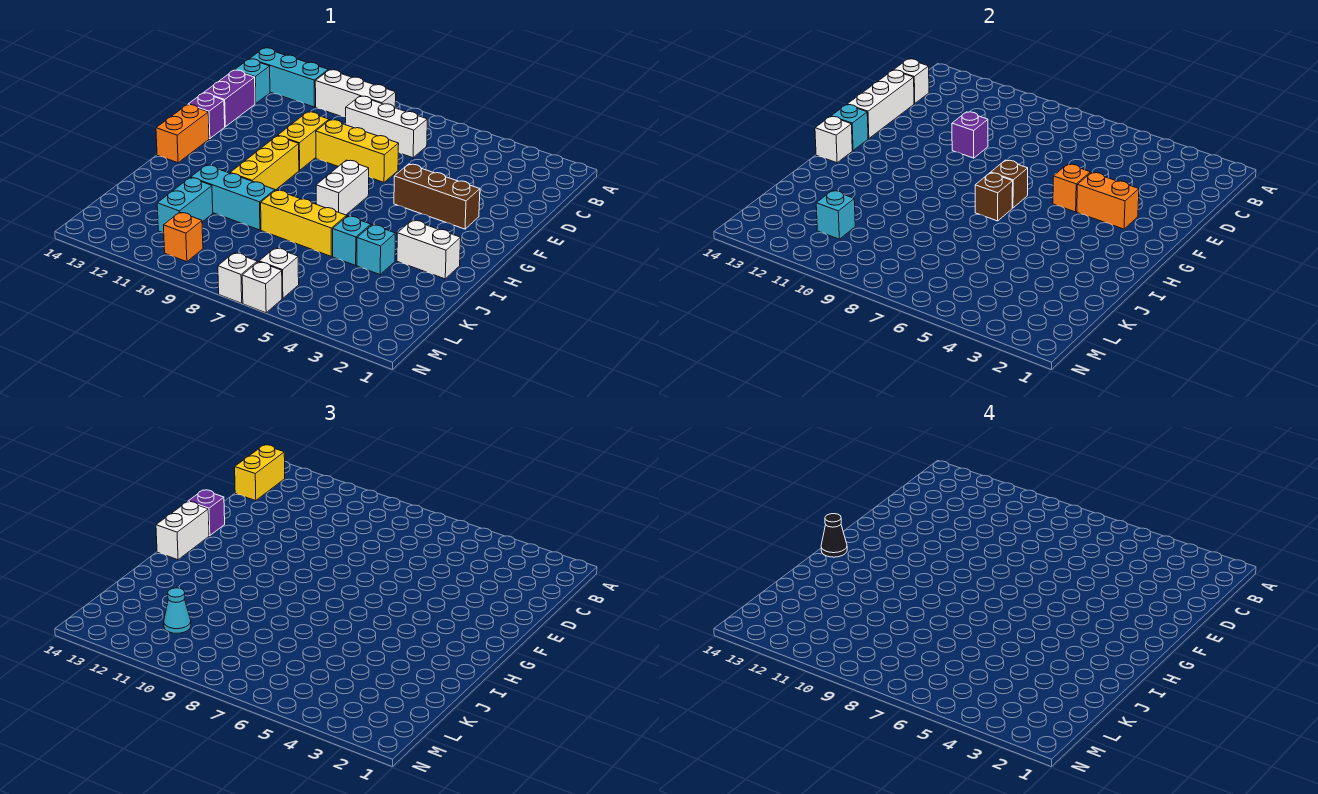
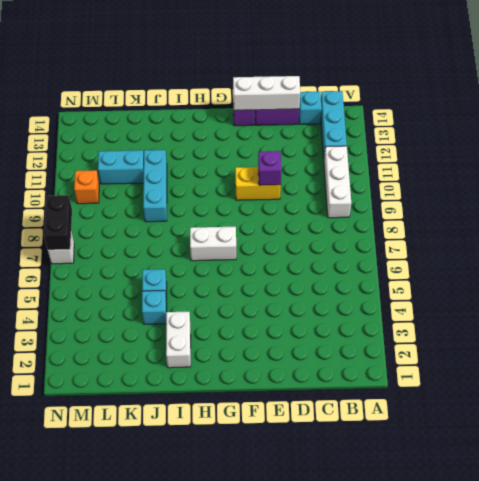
black 1x2 brick [44,195,72,250] -> none
none -> white 1x3 brick [346,96,427,158]
none -> yellow 1x3 brick [316,120,399,182]
none -> brown 1x3 brick [394,164,480,229]
none -> yellow 1x3 brick [230,136,299,190]

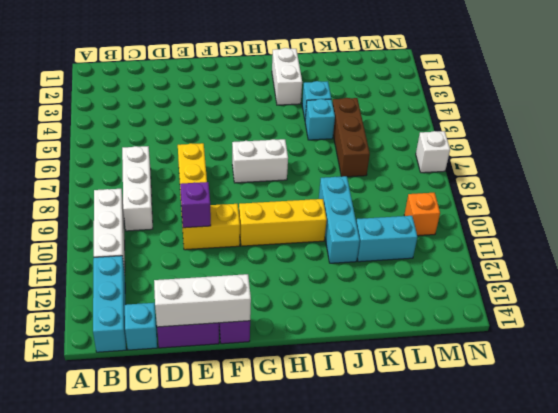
brown 1x3 brick [332,98,370,177] -> brown 1x3 brick moved to [394,164,480,229]
none -> orange 1x2 brick [156,105,209,163]
none -> yellow 1x3 brick [261,190,347,256]
none -> white 1x1 brick [259,248,299,298]
none -> white 1x1 brick [242,262,282,313]

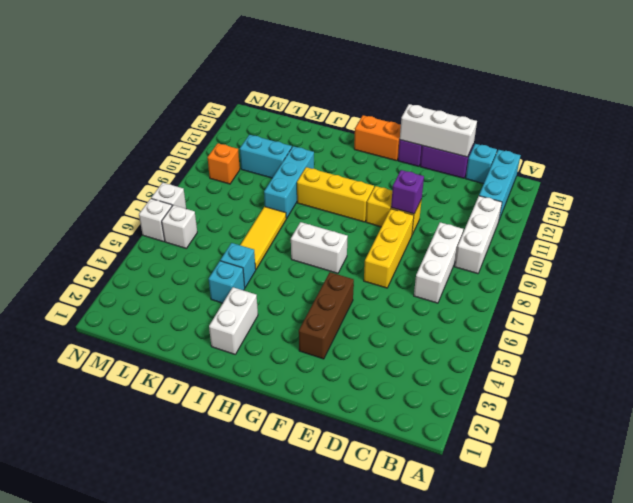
yellow 1x3 tile [240,207,287,269] -> yellow 1x3 brick [261,190,347,256]
none -> white 1x1 brick [894,59,929,104]
none -> orange 1x2 brick [1077,172,1139,229]
none -> orange 1x1 brick [1053,164,1090,212]
none -> brown 1x1 brick [991,160,1028,208]

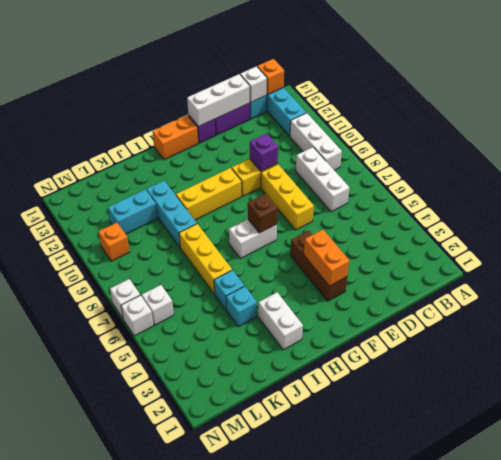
orange 1x1 brick [257,59,284,94] -> orange 1x1 brick moved to [1053,164,1090,212]
none -> cyan 1x1 brick [831,105,868,151]
none -> brown 1x1 brick [975,173,1013,221]
none -> white 1x1 brick [815,116,852,163]
none -> cyan 1x1 brick [816,191,855,239]

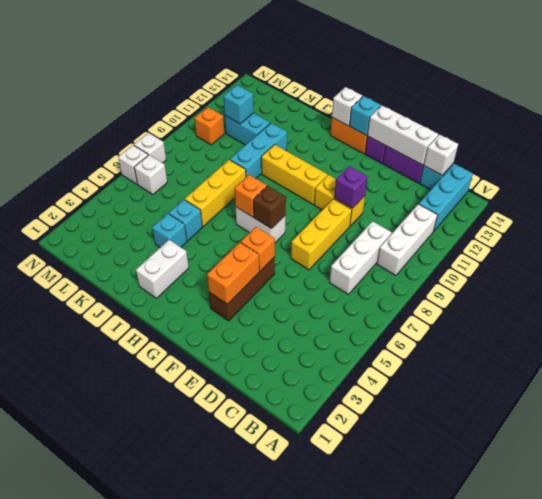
orange 1x1 brick [234,175,267,217] -> brown 1x1 brick [975,173,1013,221]
none -> yellow 1x2 brick [235,445,285,501]
none -> purple 1x1 brick [188,490,225,536]
none -> white 1x2 brick [156,502,209,560]
none -> cyan 1x1 cone [164,588,191,633]

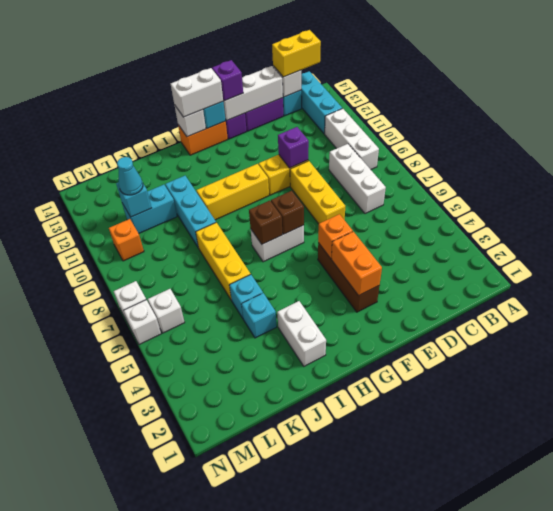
none -> black 1x1 cone [821,514,847,557]

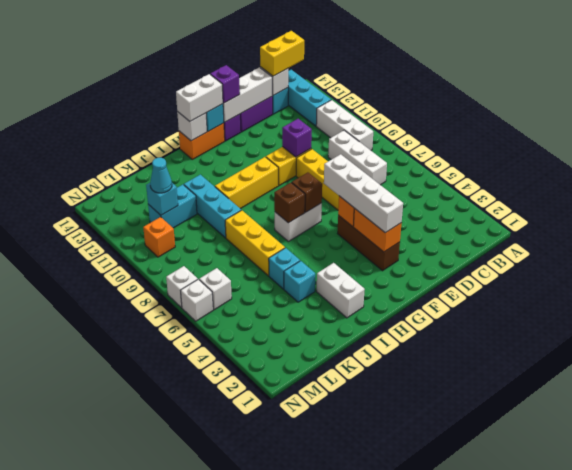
white 1x4 brick [324,154,403,233] -> none
none -> black 1x1 cone [821,514,847,557]

